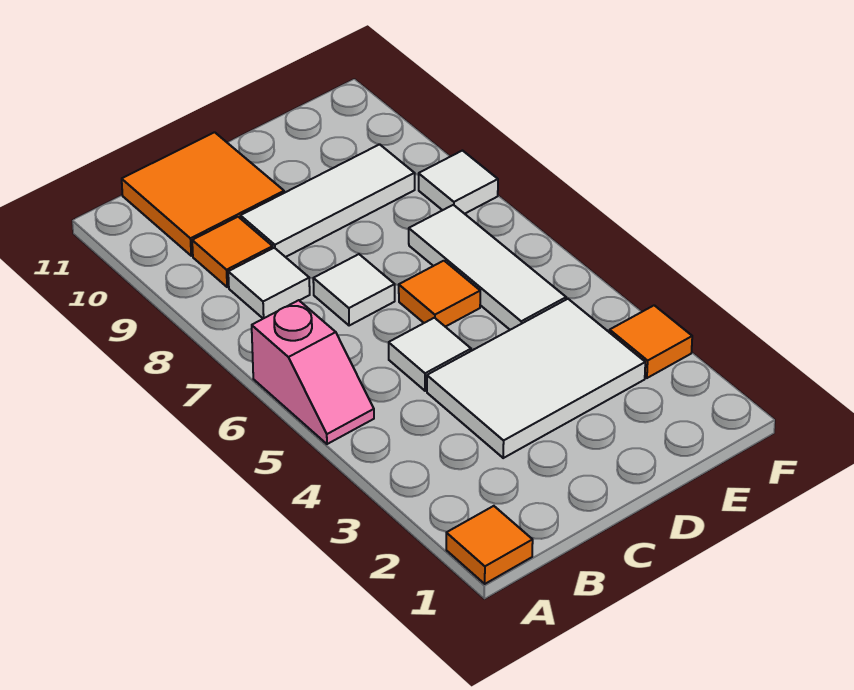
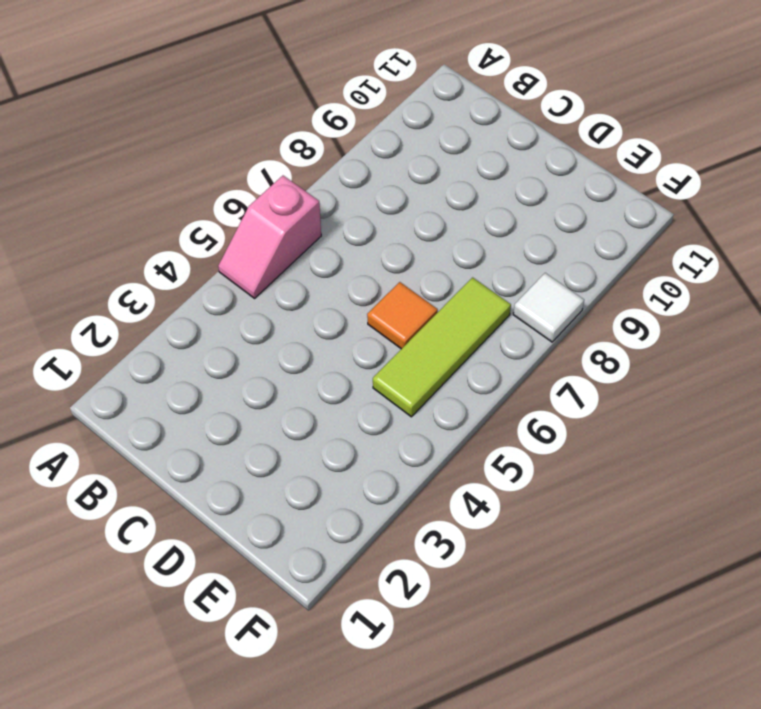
lime 1x3 tile [373,277,511,417] -> white 1x3 tile [409,205,566,330]
none -> orange 1x1 tile [446,506,533,584]
none -> white 1x1 tile [228,248,310,319]
none -> orange 1x1 tile [192,217,273,287]

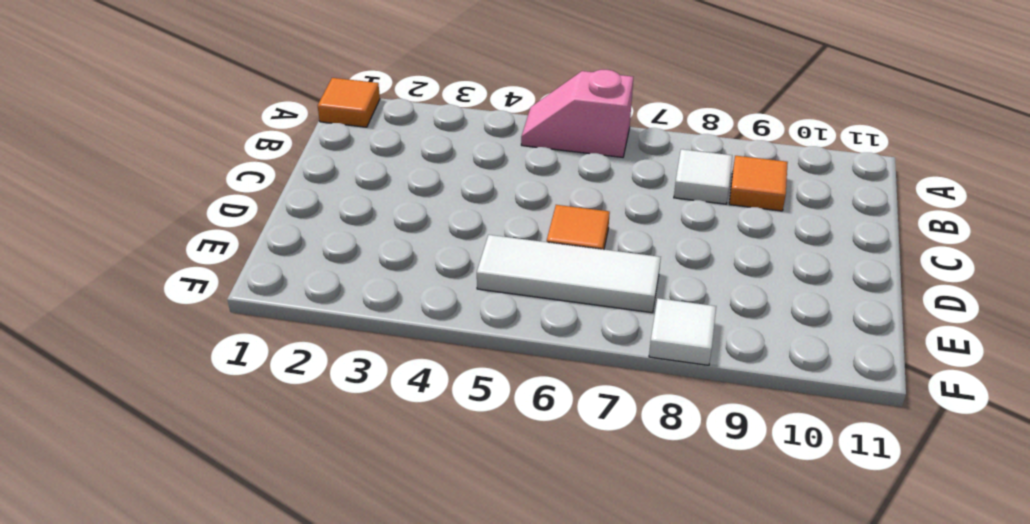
none -> orange 2x2 tile [122,132,284,256]
none -> white 2x3 tile [427,299,645,458]
none -> white 1x1 tile [389,318,471,391]

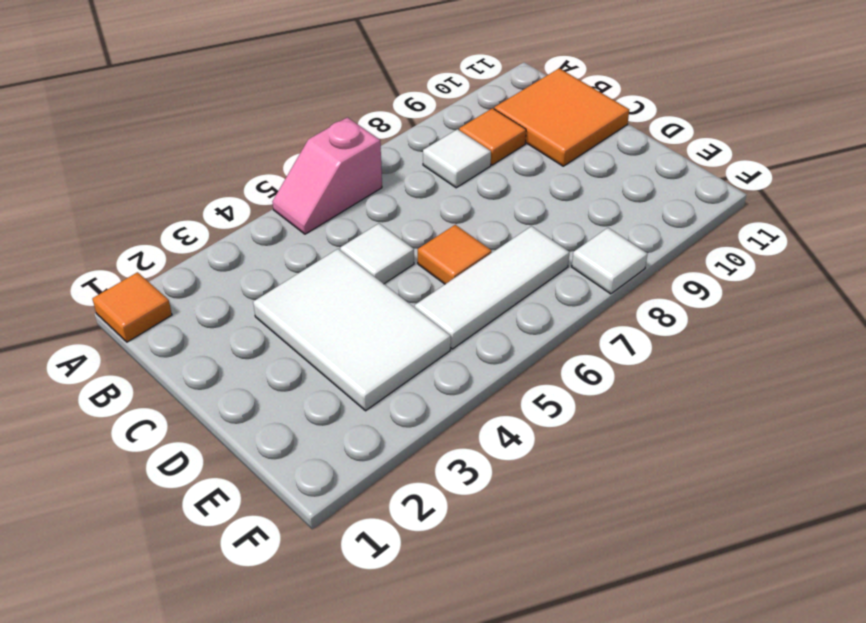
none -> white 1x1 tile [313,254,395,326]
none -> white 1x3 tile [240,144,415,257]
none -> orange 1x1 tile [610,305,692,378]

